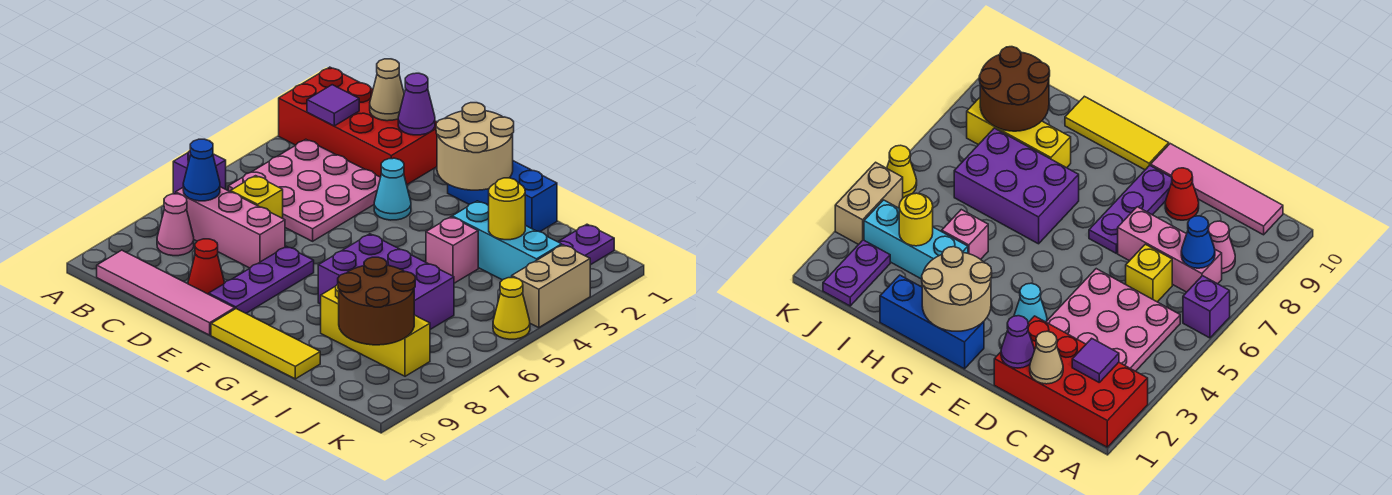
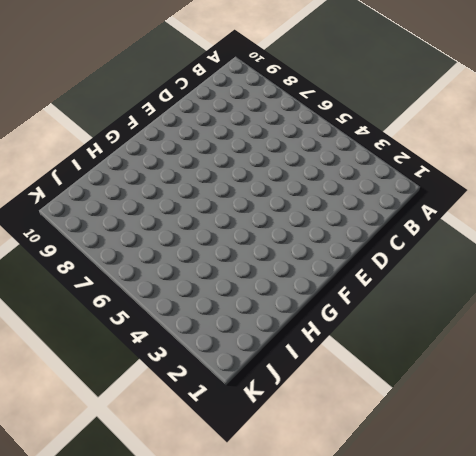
none -> red 2x4 brick [279,67,437,185]
none -> purple 1x1 brick [173,151,226,194]
none -> pink 3x3 plate [228,139,381,241]

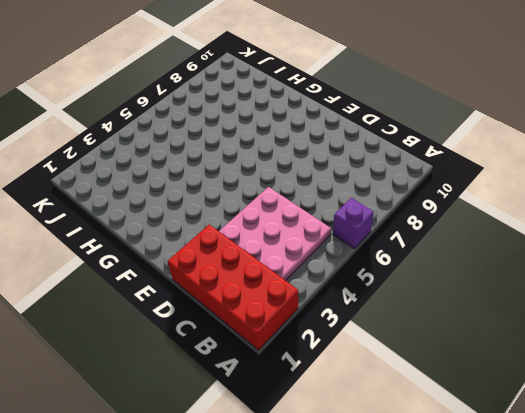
none -> pink 1x3 brick [176,187,285,268]
none -> pink 1x1 cone [157,194,194,256]
none -> pink 1x4 tile [97,250,235,335]

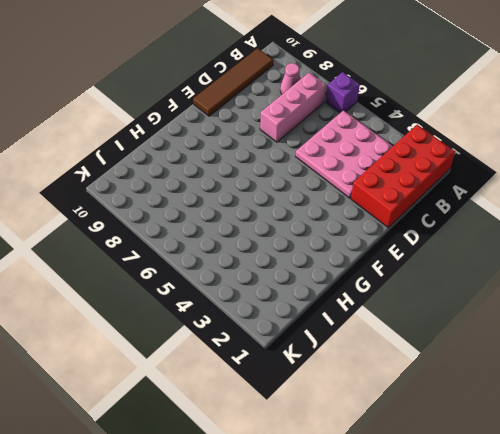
brown 1x4 tile [193,48,273,116] -> pink 1x4 tile [97,250,235,335]
none -> yellow 1x1 brick [231,176,283,218]
none -> red 1x1 cone [188,239,224,294]
none -> cyan 1x1 cone [374,158,411,220]

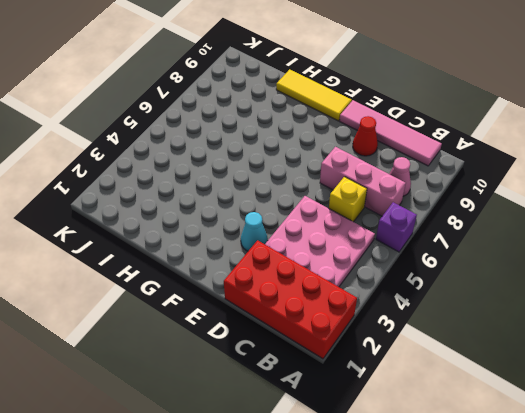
none -> purple 1x3 plate [209,246,314,313]
none -> blue 1x3 brick [448,161,557,232]
none -> purple 2x3 brick [318,234,454,329]

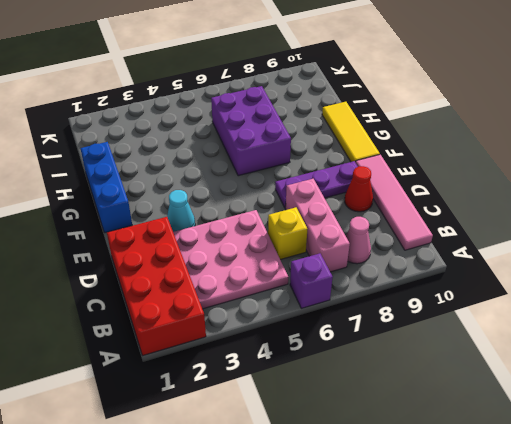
none -> cyan 1x3 brick [452,201,562,280]
none -> pink 1x1 brick [426,217,478,283]
none -> yellow 1x3 brick [321,284,430,376]

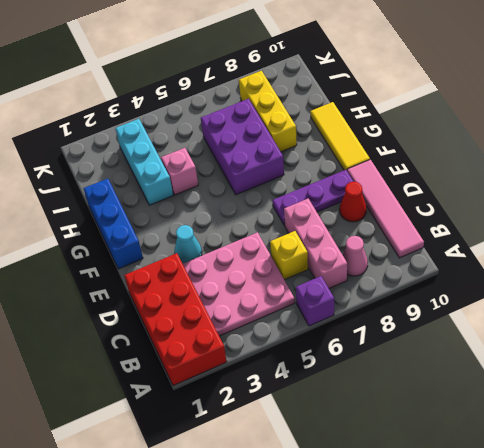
none -> purple 1x2 plate [558,224,614,265]
none -> tan 1x2 brick [512,245,590,328]
none -> yellow 1x1 cone [493,278,530,339]

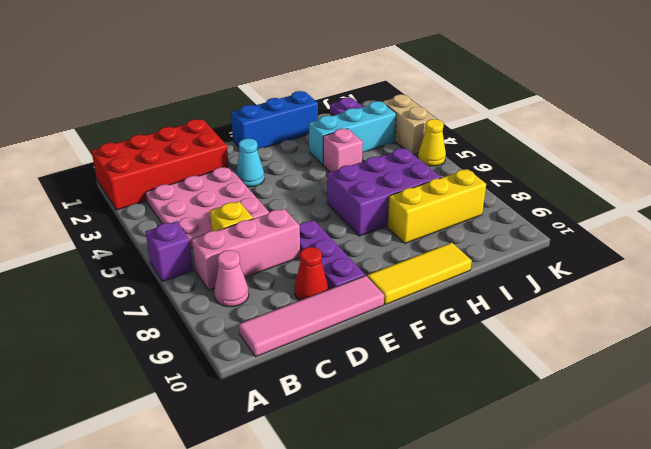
none -> purple 1x1 tile [307,85,359,126]
none -> blue 1x1 cone [183,139,220,201]
none -> tan 1x1 cone [370,59,404,121]

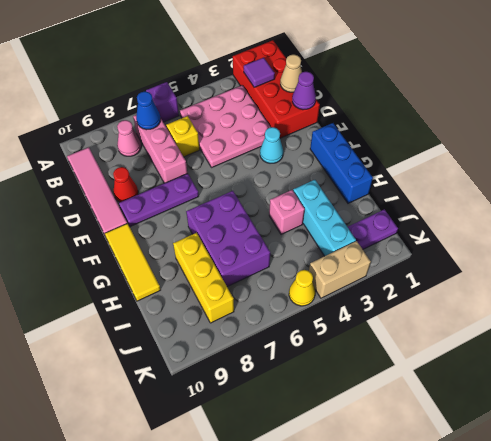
none -> tan 2x2 round brick [436,103,514,190]
none -> yellow 1x1 round brick [489,178,525,240]
none -> brown 2x2 round brick [338,257,415,345]

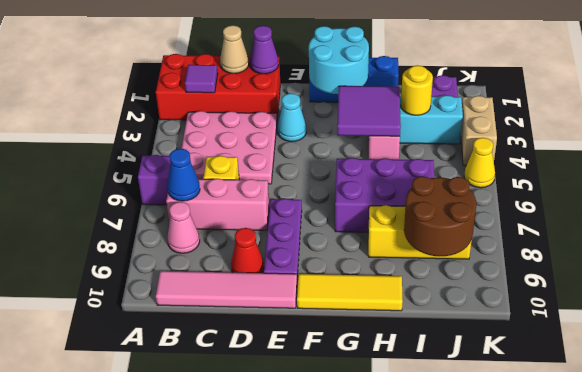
cyan 2x2 round brick [309,26,369,94] -> tan 2x2 round brick [436,103,514,190]
purple 2x2 tile [337,86,401,136] -> none

